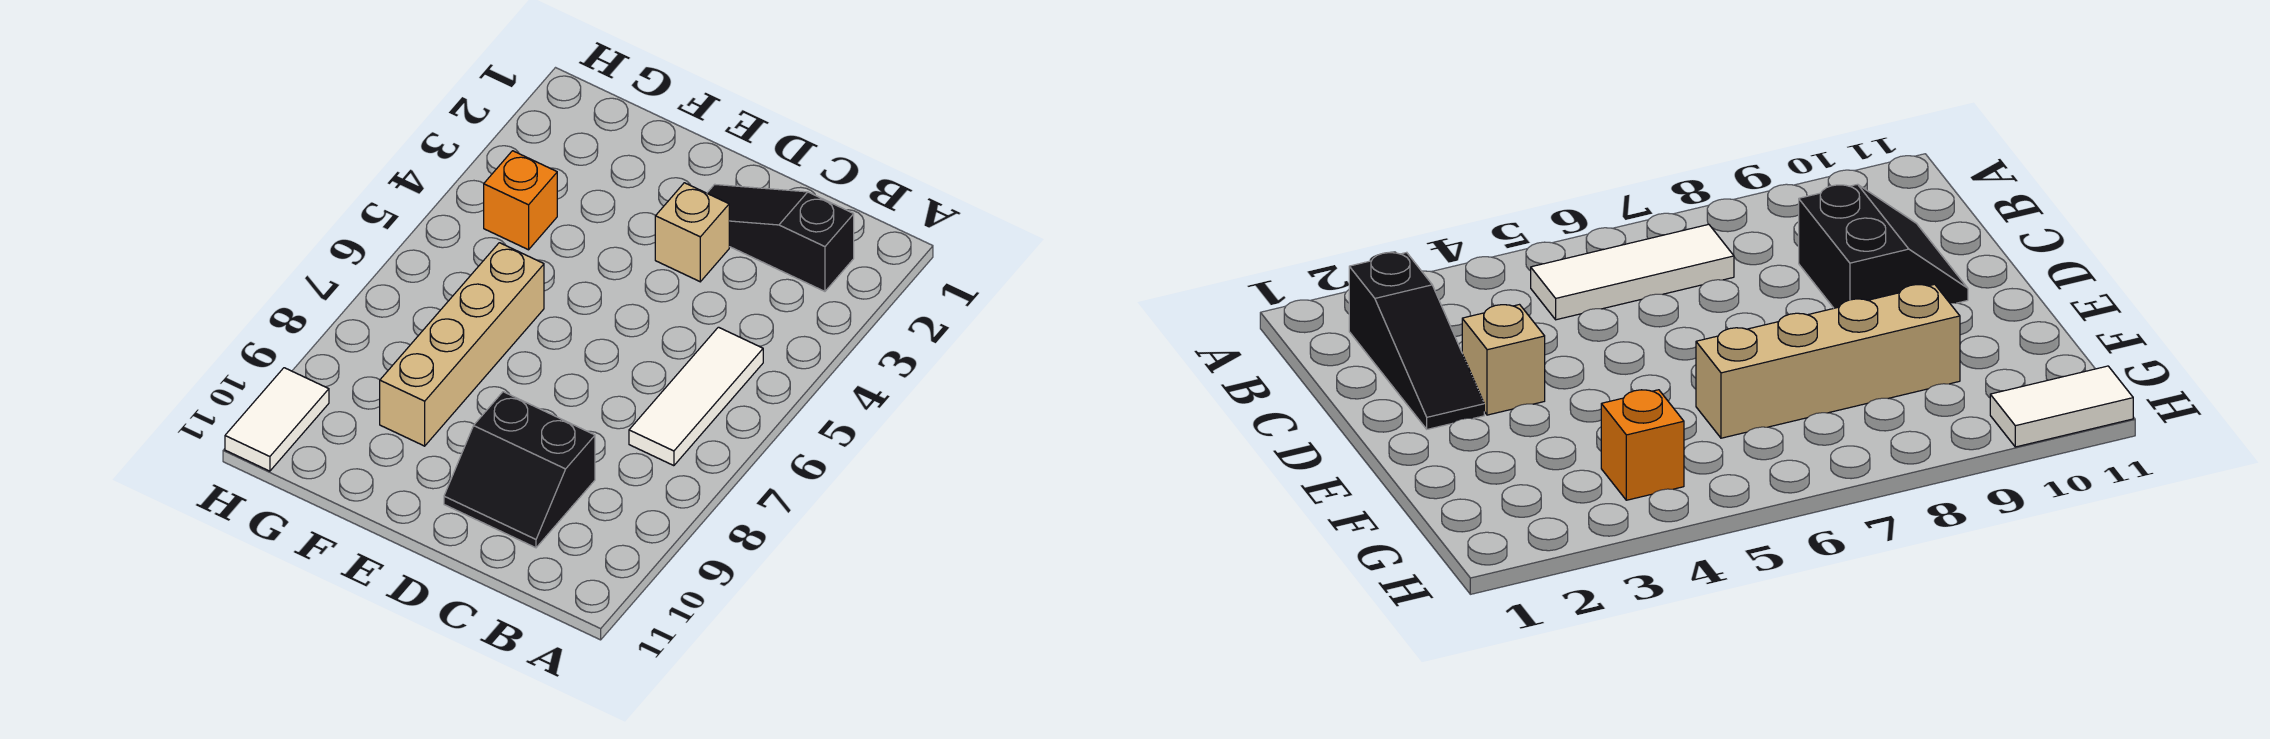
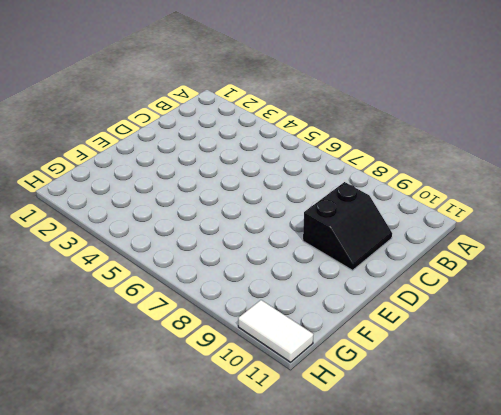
none -> black 1x3 slope [707,184,854,291]
none -> white 1x3 tile [629,327,763,466]

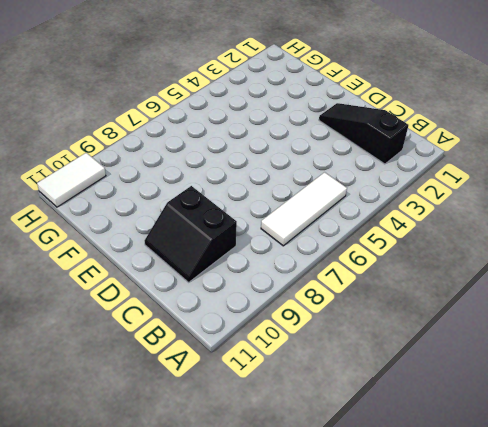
none -> tan 1x1 brick [655,183,729,282]
none -> tan 1x4 brick [380,243,544,446]

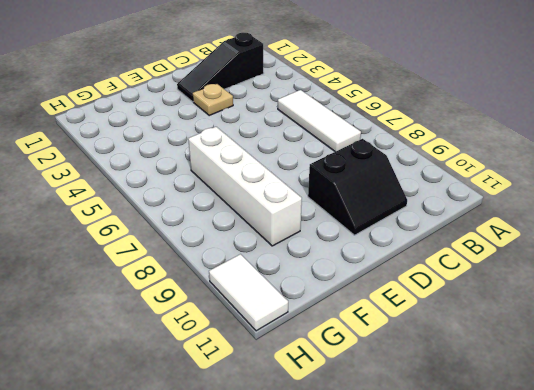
tan 1x1 plate [193,84,233,115] -> tan 1x1 brick [655,183,729,282]
white 1x4 brick [188,127,302,246] -> tan 1x4 brick [380,243,544,446]
none -> orange 1x1 brick [484,151,557,250]

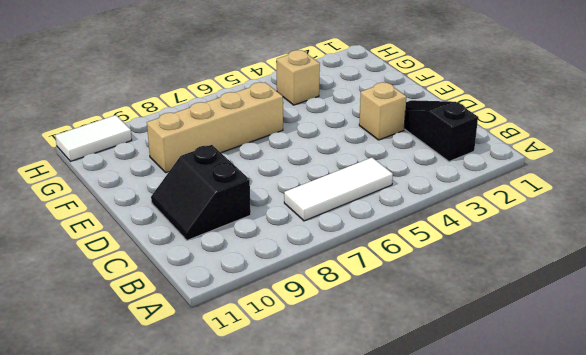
tan 1x1 brick [277,50,320,105] -> orange 1x1 brick [484,151,557,250]

